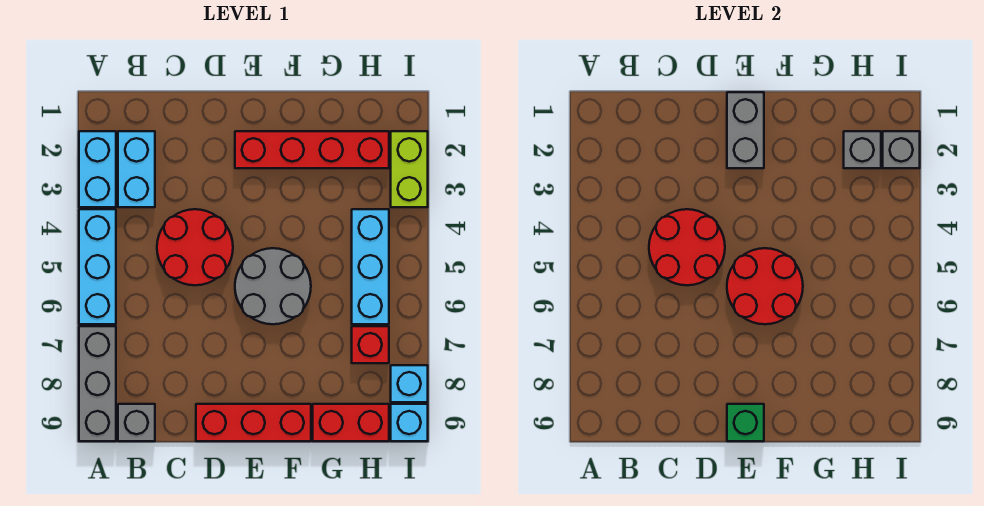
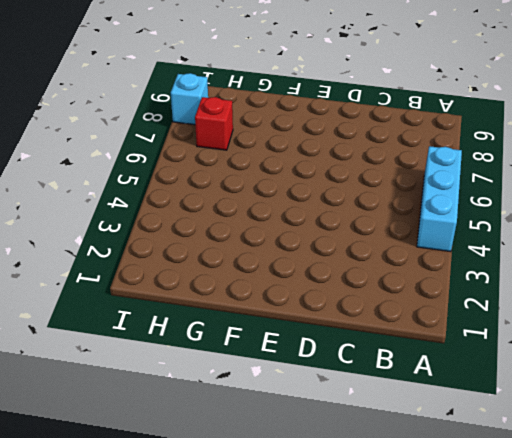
none -> cyan 1x2 brick [79,131,116,207]
none -> grey 1x3 brick [79,326,116,441]
none -> cyan 1x2 brick [118,131,155,207]

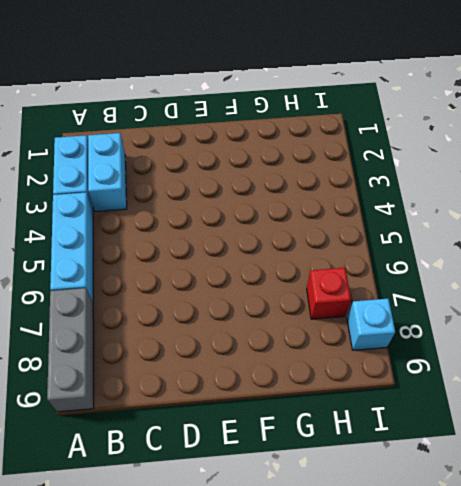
none -> grey 1x1 brick [118,404,155,441]
none -> red 2x2 round brick [157,209,233,285]
none -> red 1x3 brick [196,404,311,441]

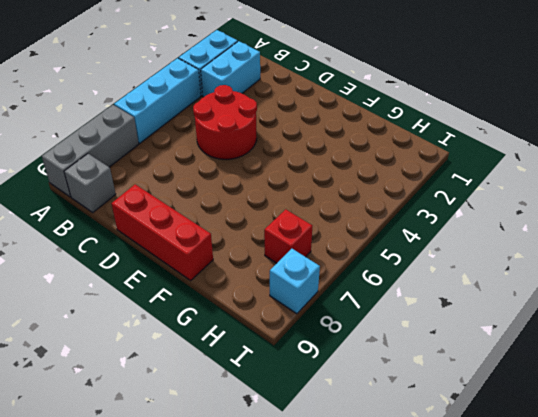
none -> red 1x4 brick [235,131,389,168]
none -> grey 2x2 round brick [235,248,311,324]
none -> red 1x2 brick [313,404,389,441]

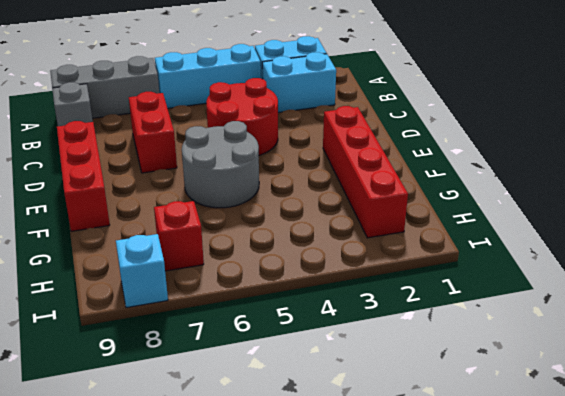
red 1x2 brick [129,92,177,173] -> red 1x2 brick moved to [313,404,389,441]
none -> cyan 1x3 brick [352,209,389,324]
none -> lime 1x2 brick [391,131,428,207]
none -> cyan 1x1 brick [391,404,428,441]

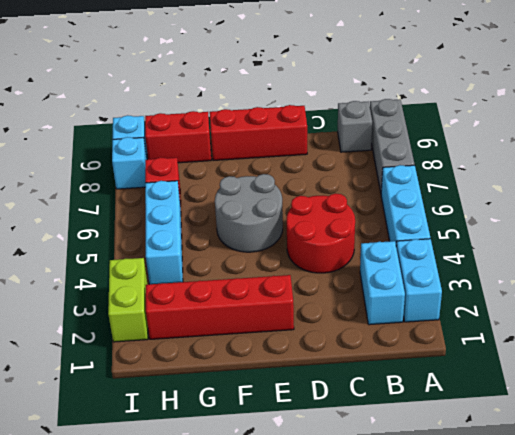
none -> red 2x2 round brick [649,209,725,285]
none -> grey 1x2 brick [727,92,764,168]
none -> red 2x2 round brick [727,248,803,324]

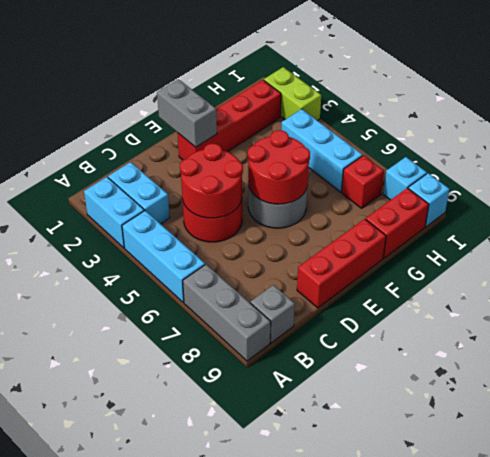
none -> green 1x1 brick [727,404,764,441]
none -> grey 1x1 brick [844,131,881,168]
none -> grey 1x1 brick [883,131,920,168]

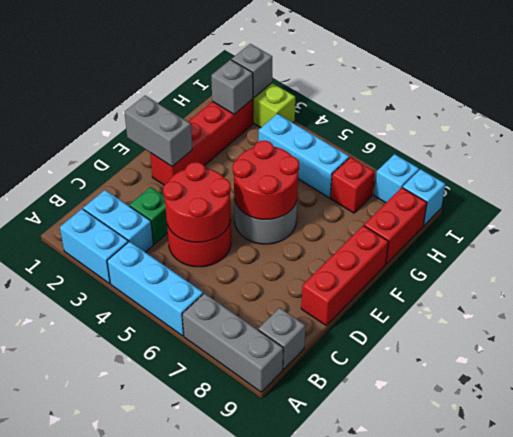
green 1x1 brick [129,187,168,244] -> green 1x1 brick moved to [727,404,764,441]

